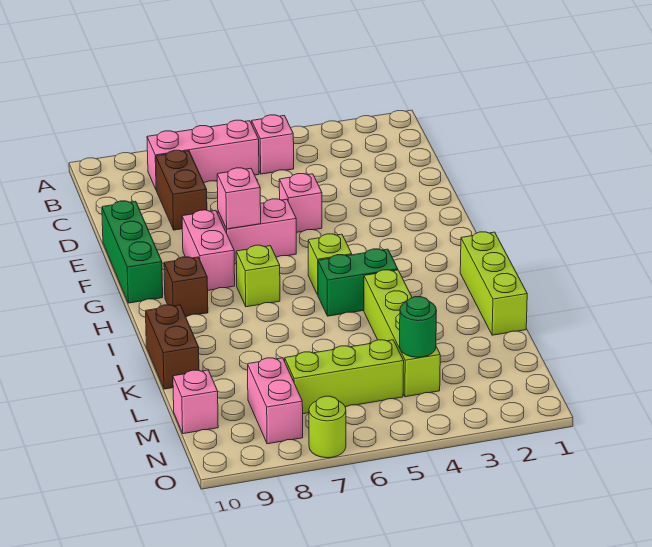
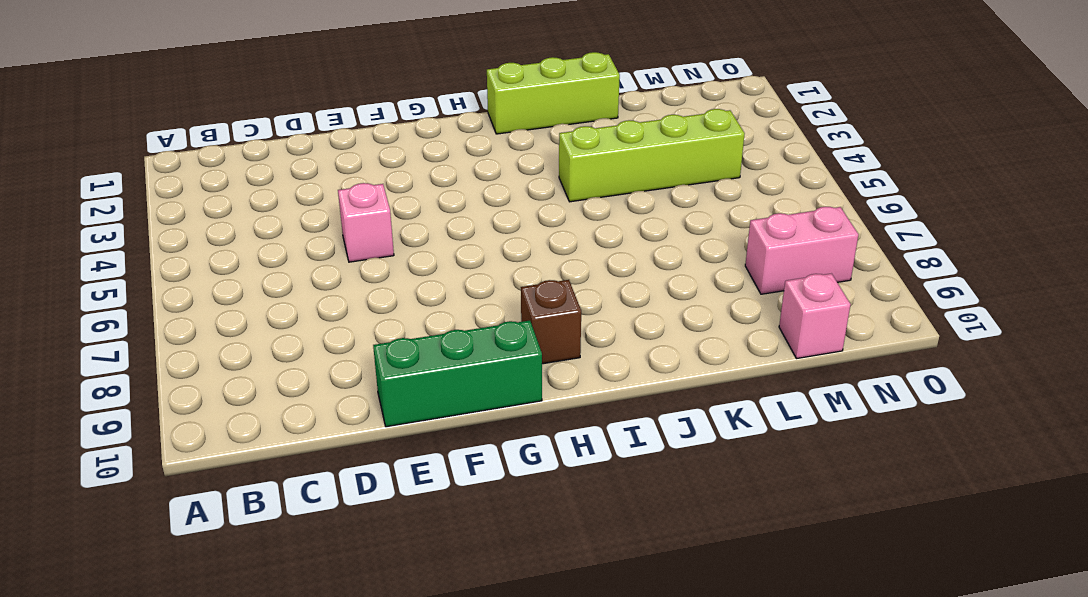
none -> pink 1x1 brick [252,115,294,174]
none -> pink 1x3 brick [147,120,259,190]
none -> brown 1x2 brick [156,150,207,230]

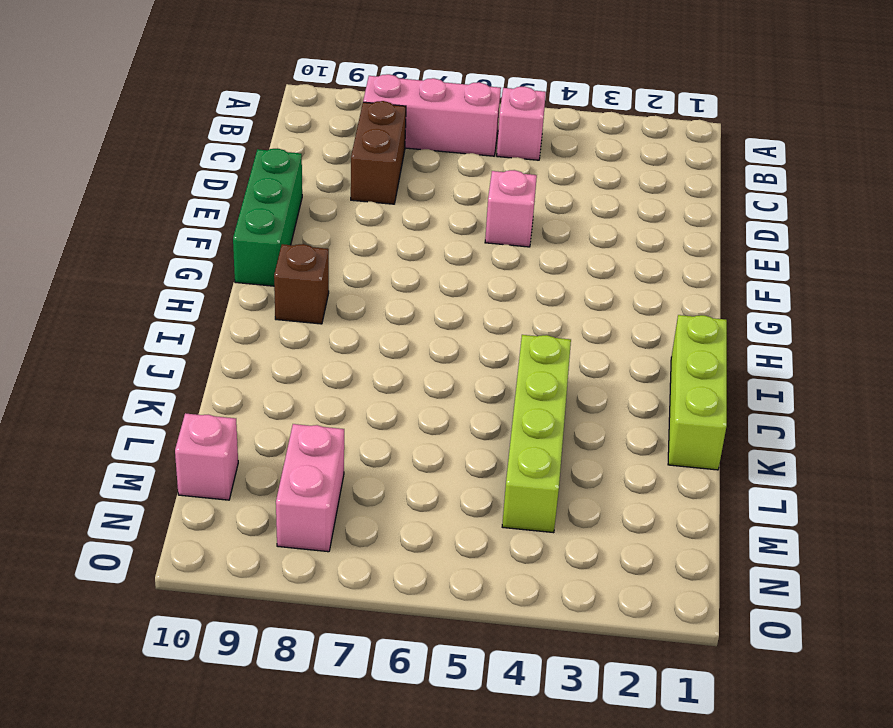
none -> pink 1x2 brick [218,199,296,264]
none -> pink 1x2 brick [182,210,235,290]
none -> lime 1x1 brick [308,234,352,295]

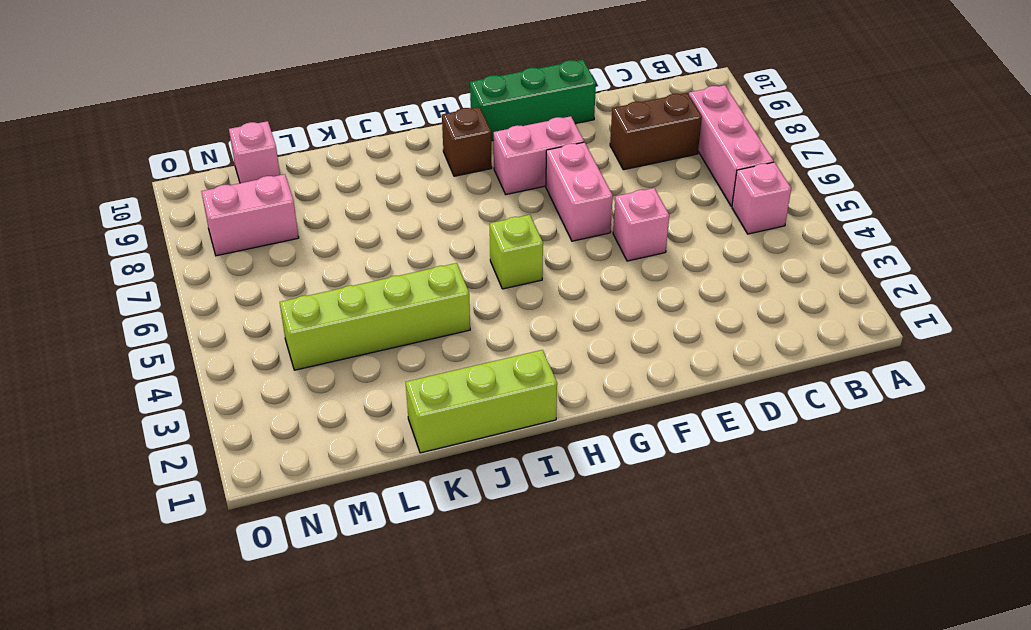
none -> lime 1x1 brick [236,245,280,307]
none -> green 1x2 brick [318,249,398,316]
none -> brown 1x2 brick [146,305,199,389]

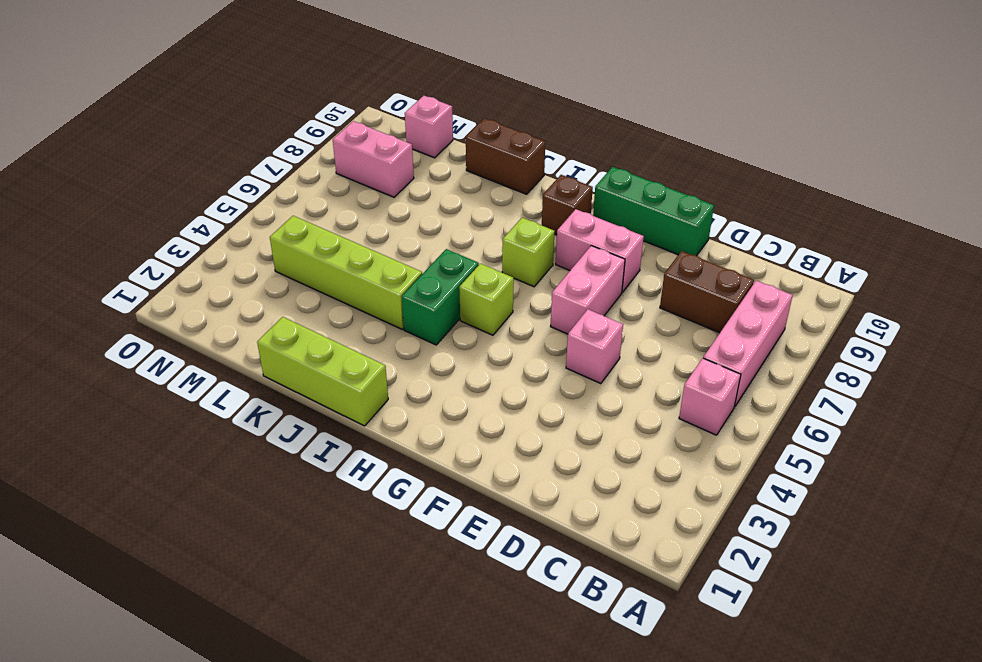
none -> lime 1x3 brick [285,340,404,414]
none -> lime 1x1 round brick [309,396,346,458]
none -> pink 1x1 brick [217,168,261,229]

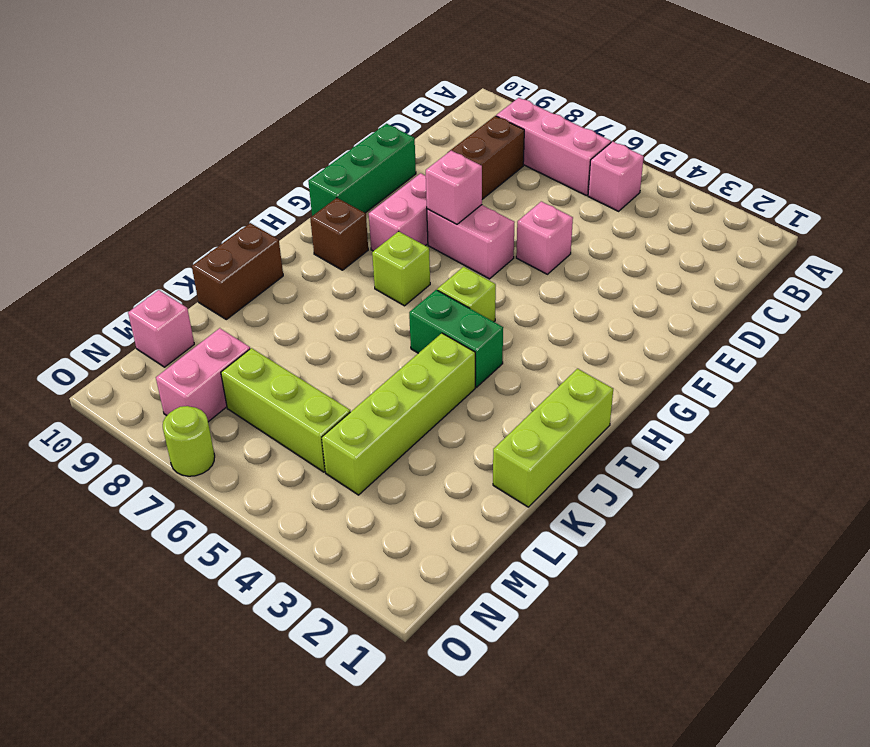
none -> green 1x1 round brick [400,297,437,357]

